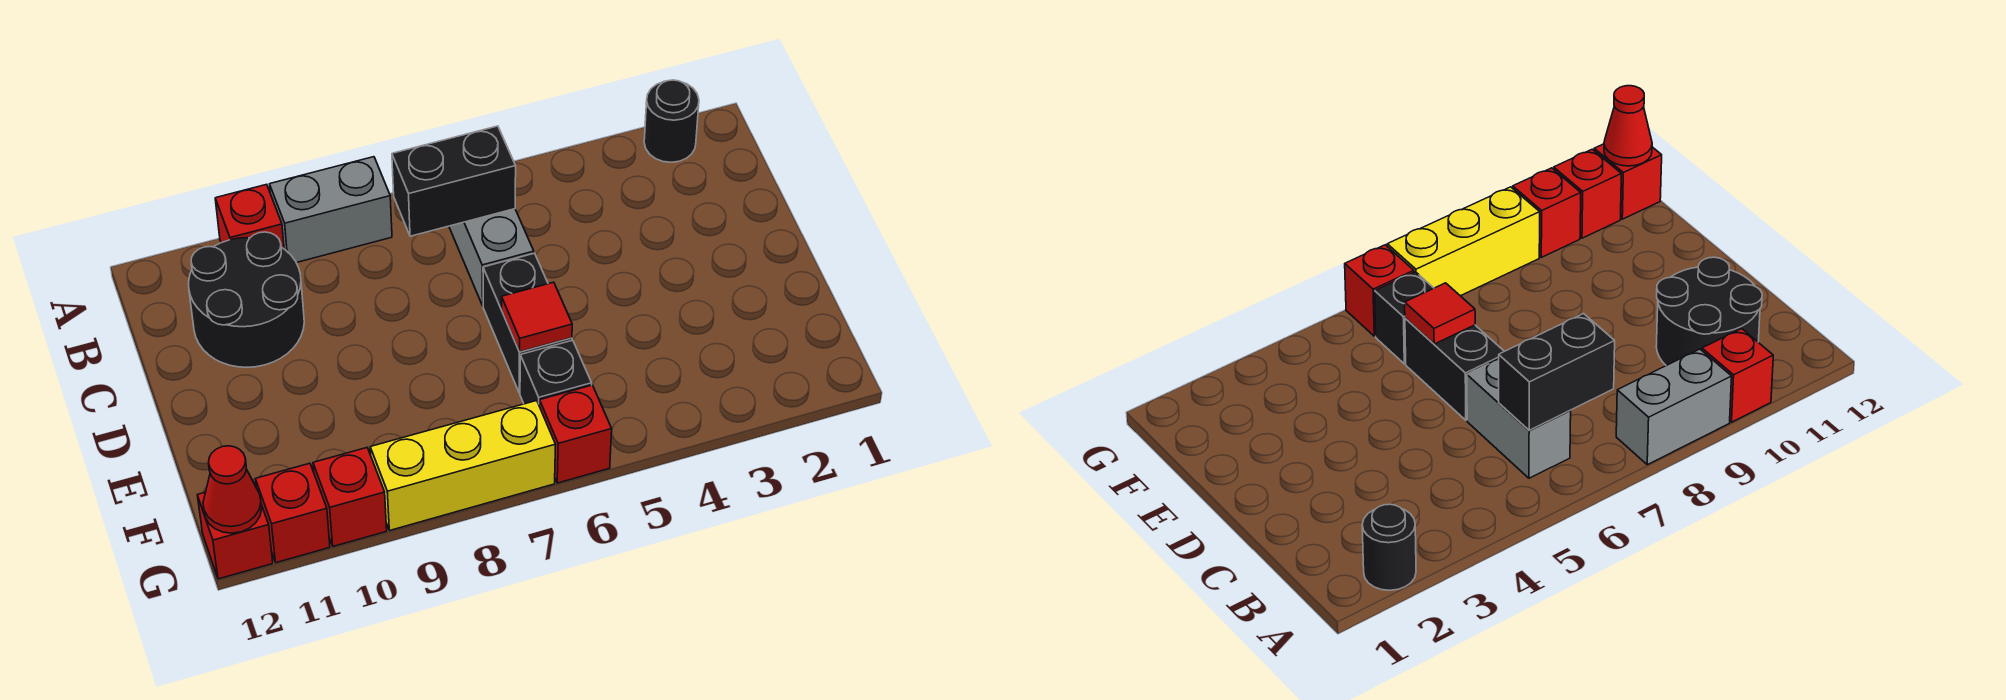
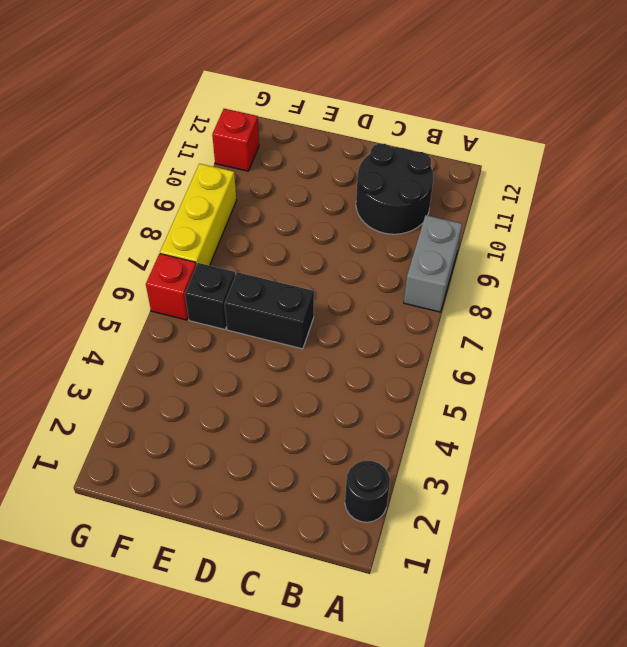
none -> red 1x1 brick [215,184,284,249]
none -> grey 1x2 brick [449,209,534,306]
none -> red 1x1 brick [313,448,387,546]

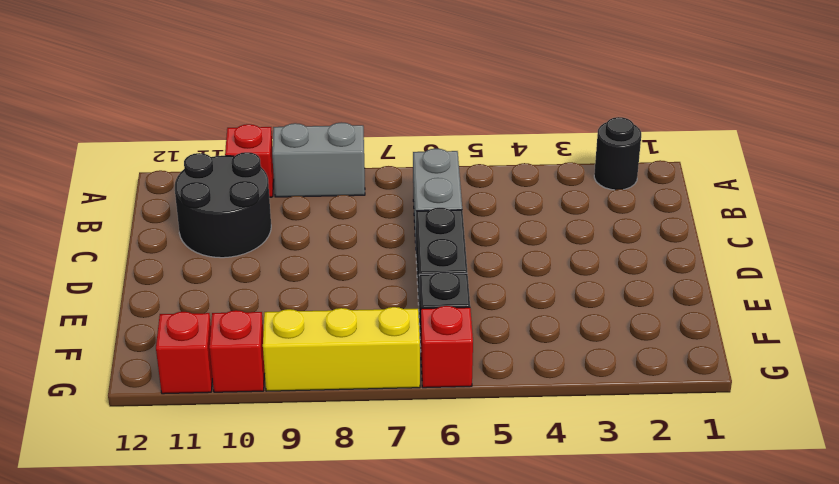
none -> red 1x1 brick [197,493,273,579]
none -> black 1x2 brick [392,126,516,236]
none -> red 1x1 tile [502,282,572,352]

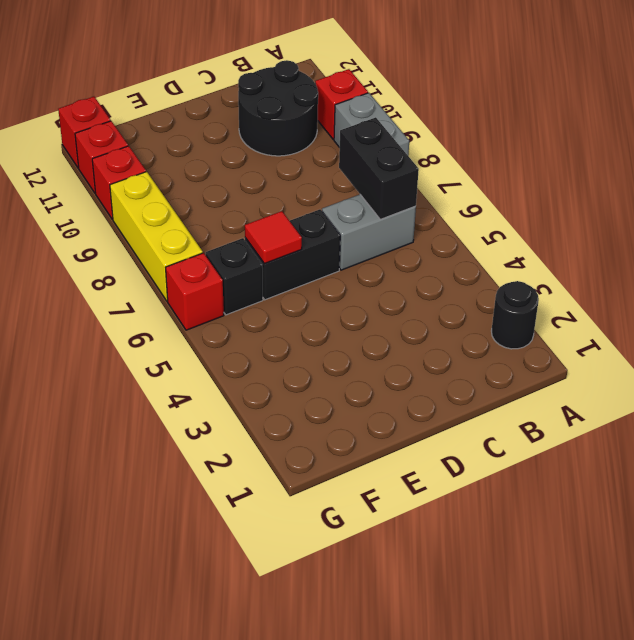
none -> red 1x1 cone [203,446,262,533]

